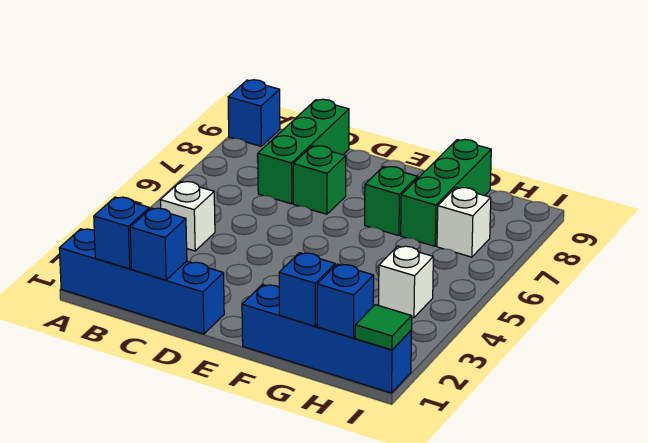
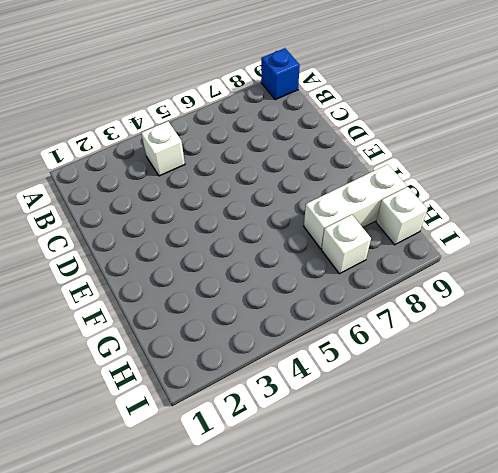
white 1x3 brick [304,164,407,249] -> green 1x3 brick [401,140,491,246]
white 1x1 brick [376,187,427,245] -> white 1x1 brick moved to [379,246,433,318]
none -> blue 1x4 brick [59,229,224,334]
none -> green 1x3 brick [257,99,349,204]
none -> green 1x1 brick [293,146,346,214]

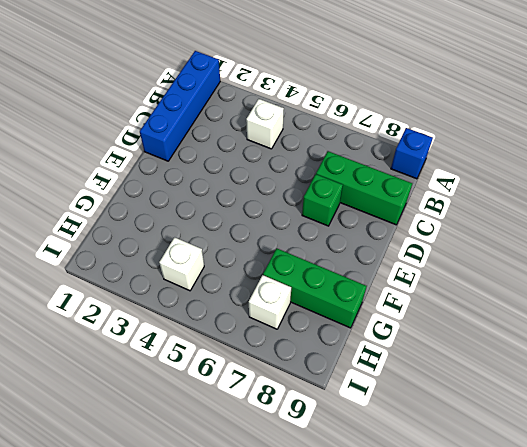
none -> blue 1x4 brick [242,284,412,393]
none -> green 1x1 brick [365,167,418,236]
none -> blue 1x1 brick [94,197,149,269]

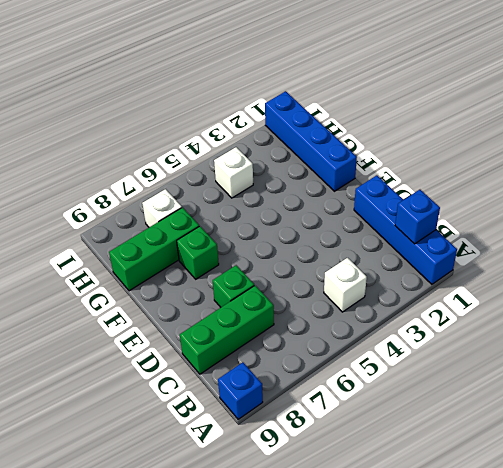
none -> blue 1x1 brick [130,208,187,280]
none -> blue 1x1 brick [279,253,335,326]
none -> blue 1x1 brick [317,264,374,338]

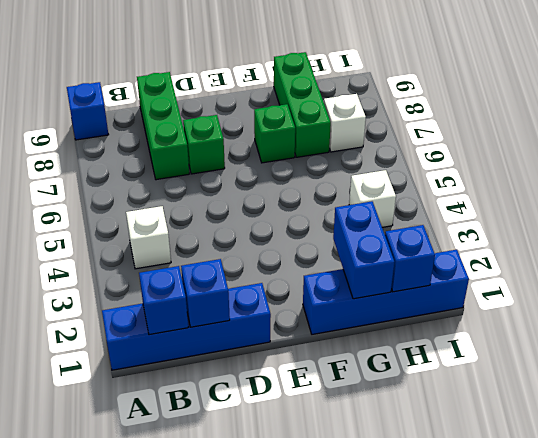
blue 1x2 brick [333,201,394,299] -> blue 1x1 brick [279,253,335,326]
none -> green 1x1 tile [355,305,412,350]

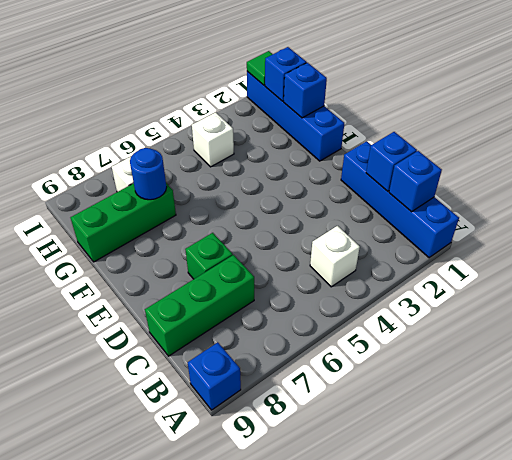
blue 1x1 round brick [130,148,167,200] -> none
none -> green 1x1 brick [365,167,418,236]

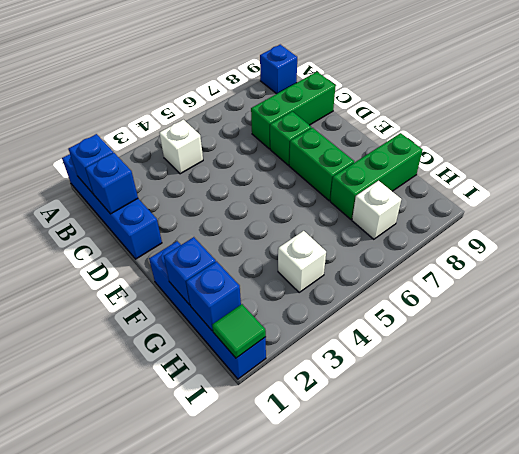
green 1x2 brick [289,128,354,201] -> green 1x1 brick [365,167,418,236]

